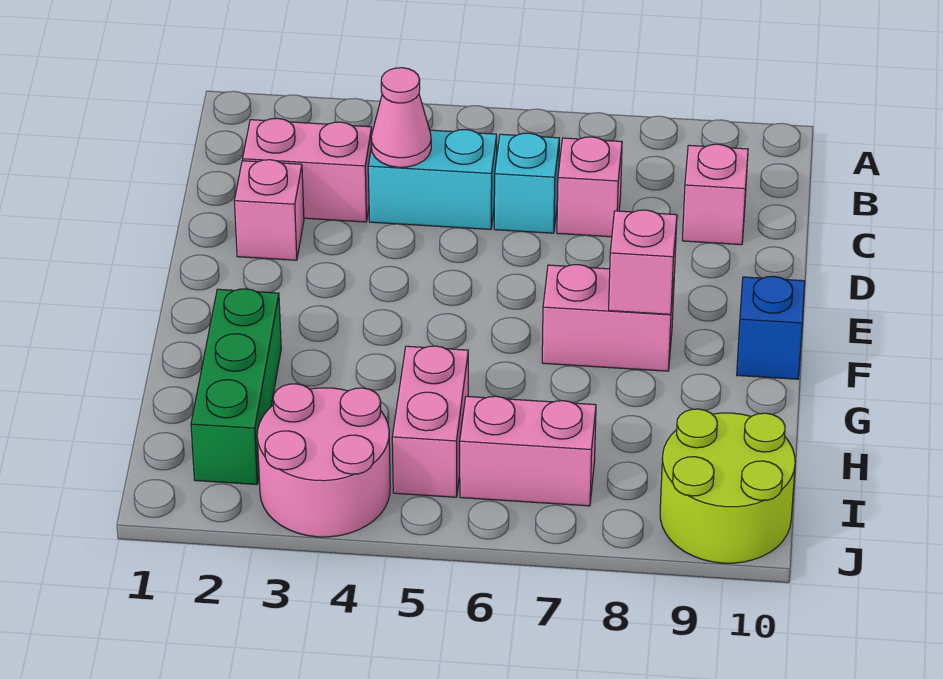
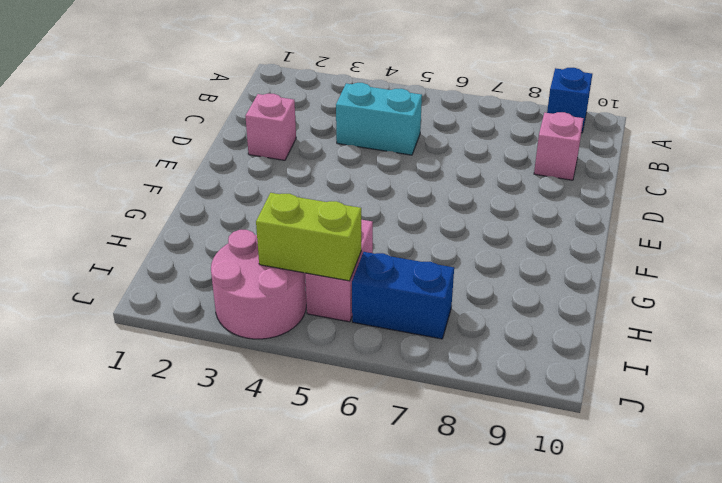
blue 1x1 brick [547,68,592,133] -> blue 1x1 brick moved to [737,276,805,379]
lime 1x2 brick [256,193,361,281] -> none
blue 1x2 brick [352,252,454,339] -> pink 1x2 brick [460,396,596,506]
none -> pink 1x2 brick [243,118,372,222]
none -> cyan 1x1 brick [494,133,559,233]
none -> pink 1x1 brick [557,137,622,237]

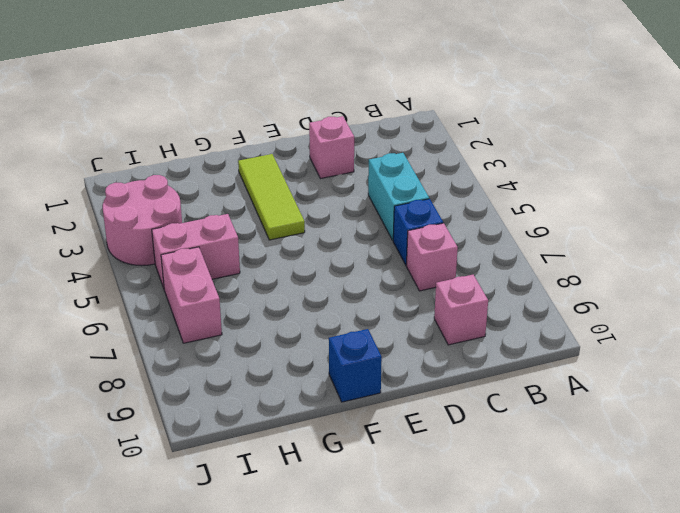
blue 1x1 brick [393,199,443,265] -> cyan 1x1 brick [494,133,559,233]
lime 1x3 tile [238,154,305,240] -> none
none -> pink 1x2 brick [243,118,372,222]
none -> pink 1x2 brick [542,265,674,371]
none -> green 1x3 brick [191,289,281,485]

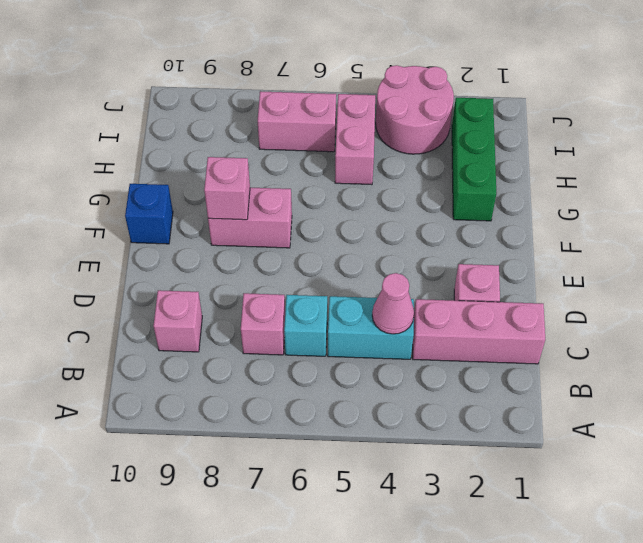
pink 1x3 brick [413,299,545,364] -> pink 1x2 brick [243,118,372,222]
none -> lime 2x2 round brick [660,409,795,563]

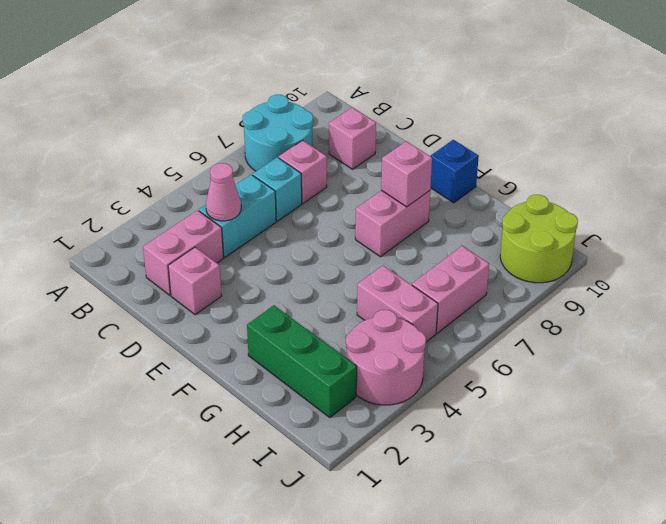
cyan 2x2 round brick [243,95,313,171] -> none

